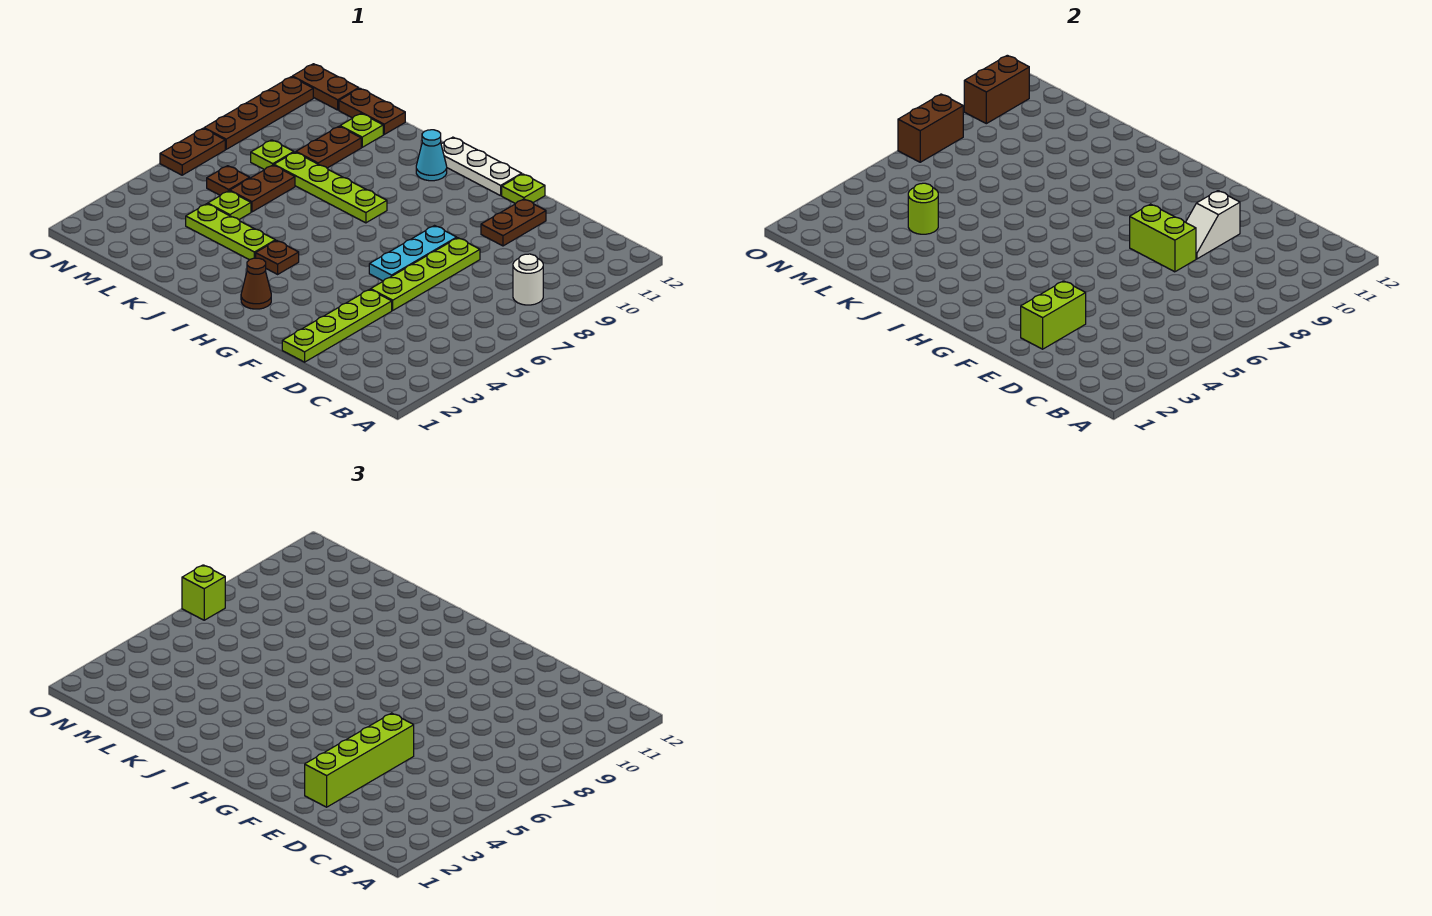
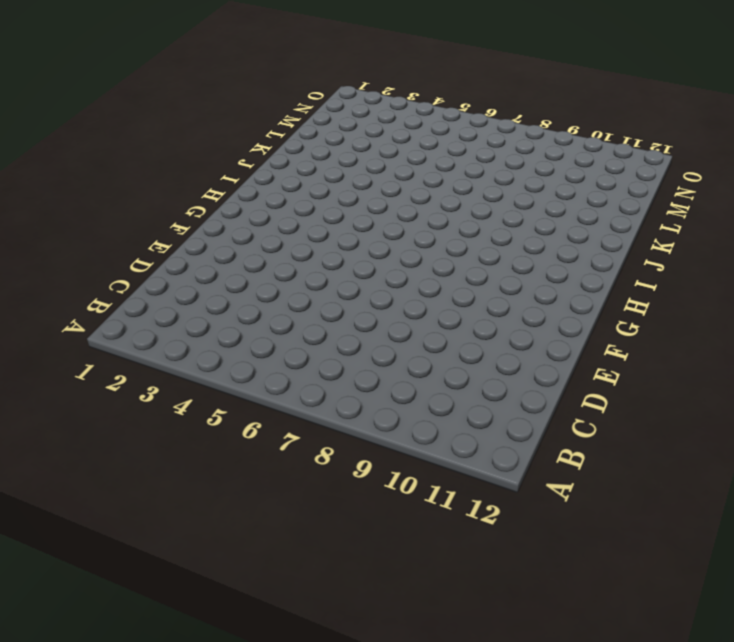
none -> white 1x1 round brick [513,254,543,305]
none -> lime 1x4 plate [282,289,392,362]
none -> lime 1x4 plate [371,238,480,310]
none -> brown 1x2 plate [481,199,546,246]

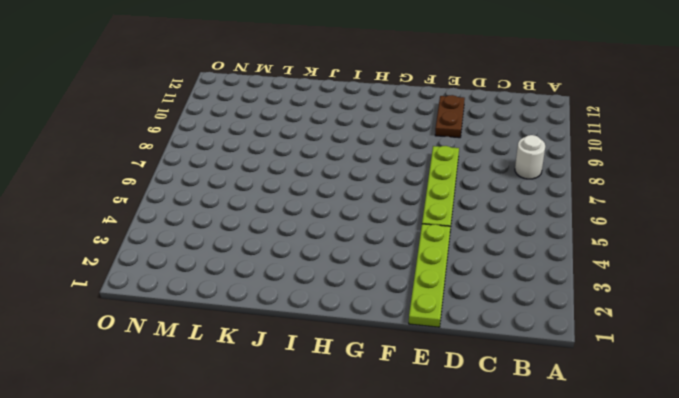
none -> cyan 1x3 plate [369,226,457,281]
none -> lime 1x1 plate [502,174,545,204]
none -> white 1x3 plate [441,137,522,196]
none -> brown 1x1 cone [241,258,271,309]

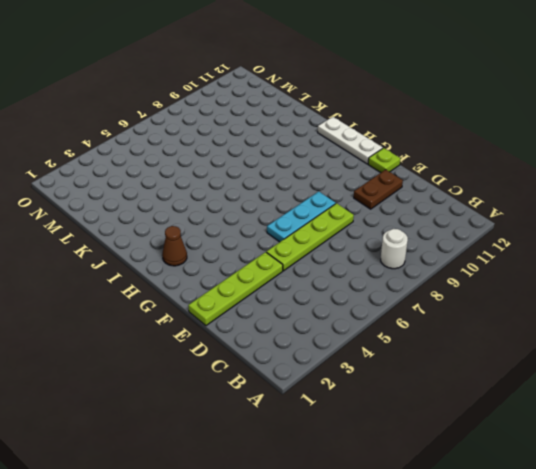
none -> brown 1x1 plate [256,241,299,274]
none -> lime 1x4 plate [274,152,387,223]
none -> cyan 1x1 cone [416,130,447,181]
none -> lime 1x3 plate [186,204,275,260]

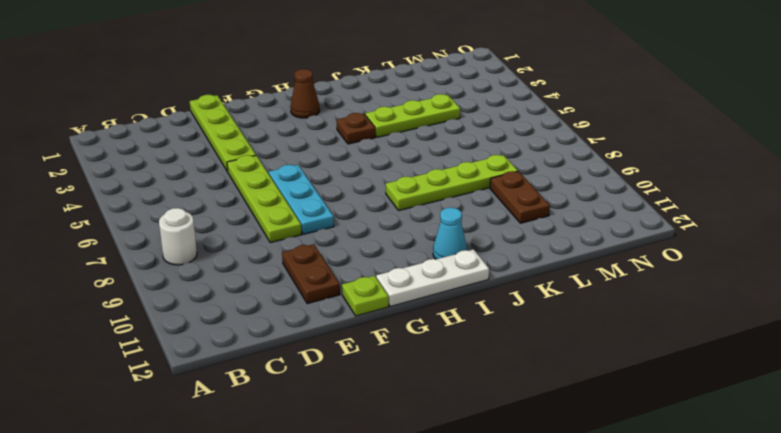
none -> lime 1x1 plate [208,191,251,220]
none -> brown 1x2 plate [230,165,295,212]
none -> lime 1x1 plate [340,114,383,147]
none -> brown 1x2 plate [339,88,405,134]

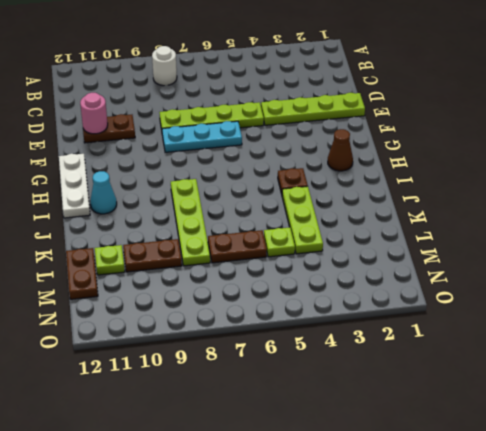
pink 1x1 round brick [80,93,108,134] -> none
none -> lime 1x1 plate [502,174,545,204]
none -> brown 1x1 plate [207,166,250,195]
none -> lime 1x1 plate [251,140,294,170]
none -> brown 1x2 plate [292,64,359,110]

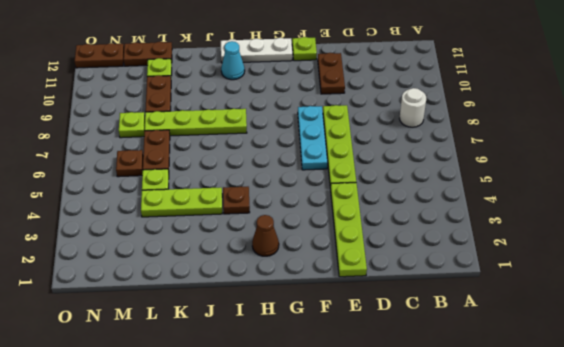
none -> brown 1x2 plate [160,128,225,175]
none -> brown 1x4 plate [204,77,313,149]
none -> lime 1x2 brick [1021,281,1086,349]
none -> lime 1x2 brick [1130,204,1196,272]

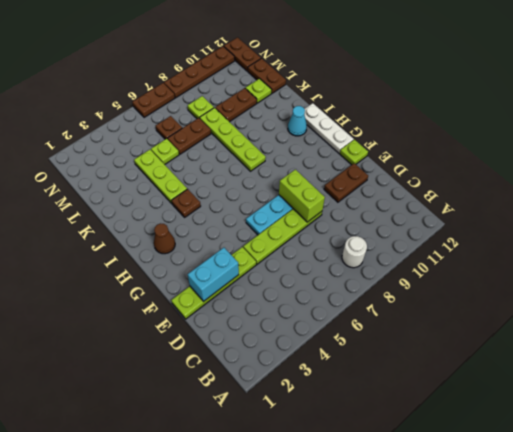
cyan 1x2 brick [188,248,239,302] -> lime 1x2 brick [1021,281,1086,349]
none -> white 1x2 slope [1186,191,1240,259]
none -> lime 1x1 round brick [908,183,938,234]
none -> brown 1x2 brick [898,94,963,162]
none -> brown 1x2 brick [964,55,1029,124]

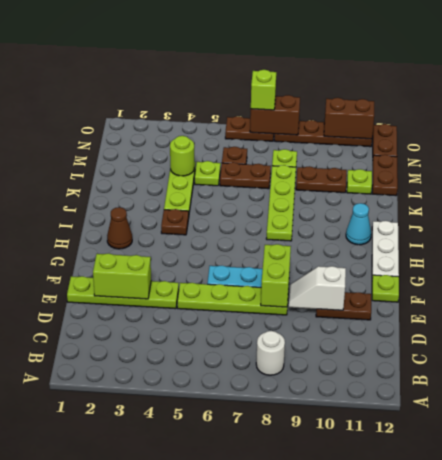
none -> lime 1x4 brick [305,713,414,807]

